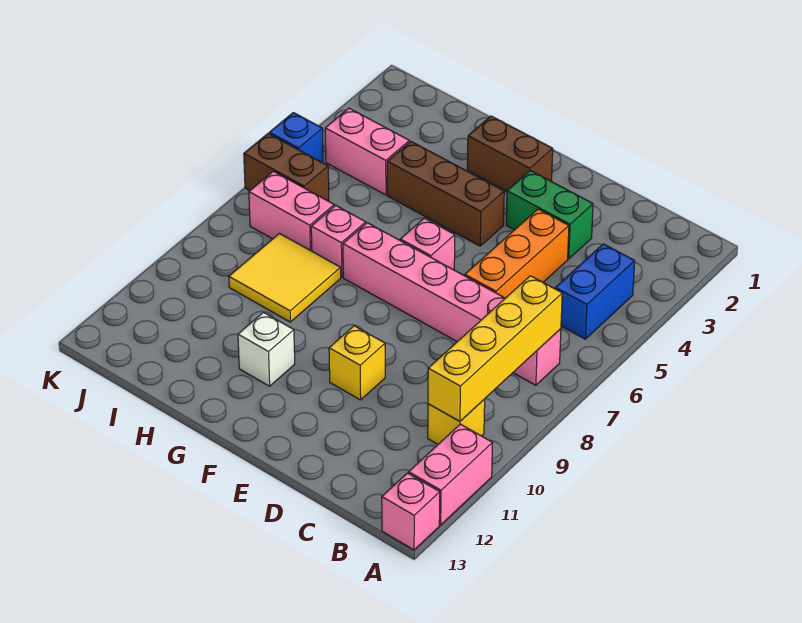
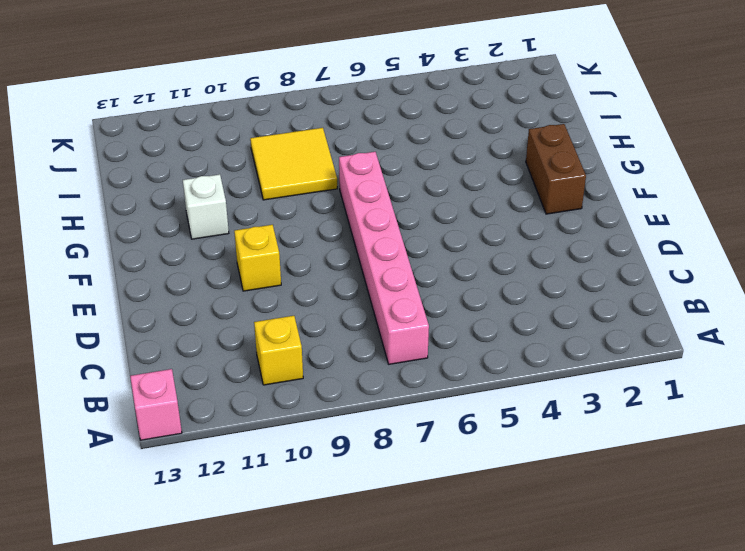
none -> pink 1x2 brick [409,424,492,525]
none -> blue 1x2 brick [555,244,635,339]
none -> green 1x2 brick [506,170,593,259]

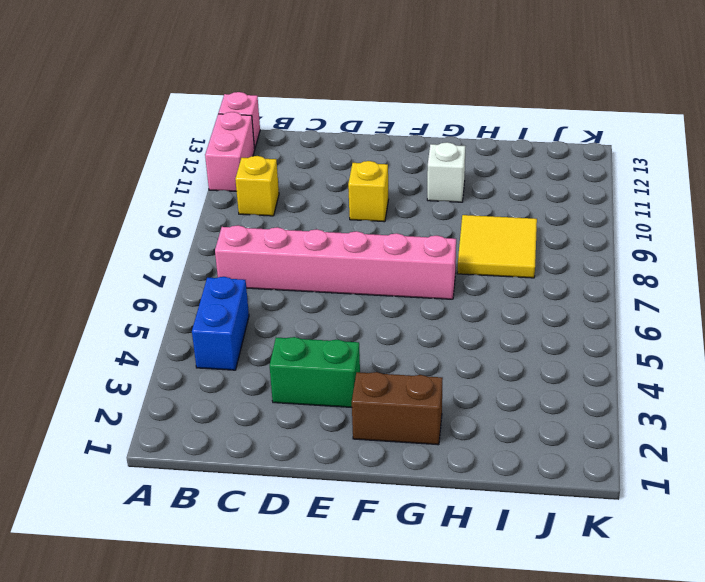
none -> orange 1x3 brick [465,209,569,298]
none -> brown 1x3 brick [387,141,504,246]
none -> pink 1x1 brick [400,218,455,270]

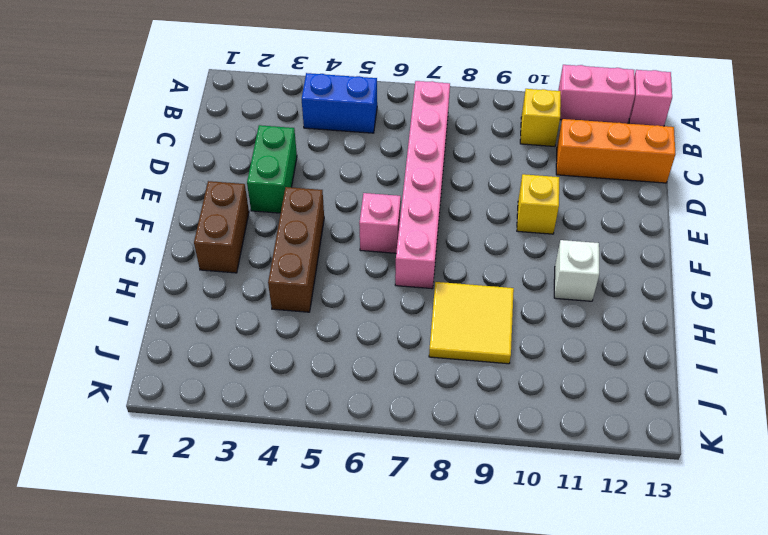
orange 1x3 brick [556,119,675,183] -> orange 1x3 brick moved to [465,209,569,298]
none -> pink 1x1 brick [311,205,366,277]
none -> pink 1x2 brick [325,108,409,195]
none -> pink 1x2 brick [249,171,334,251]

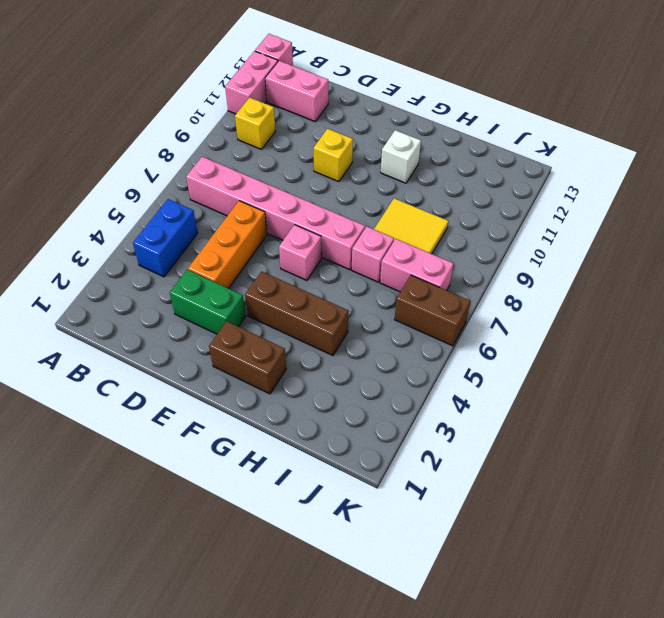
pink 1x2 brick [265,61,328,121] -> pink 1x2 brick moved to [325,108,409,195]
none -> blue 1x1 brick [269,113,323,163]
none -> yellow 1x4 brick [428,276,562,422]

